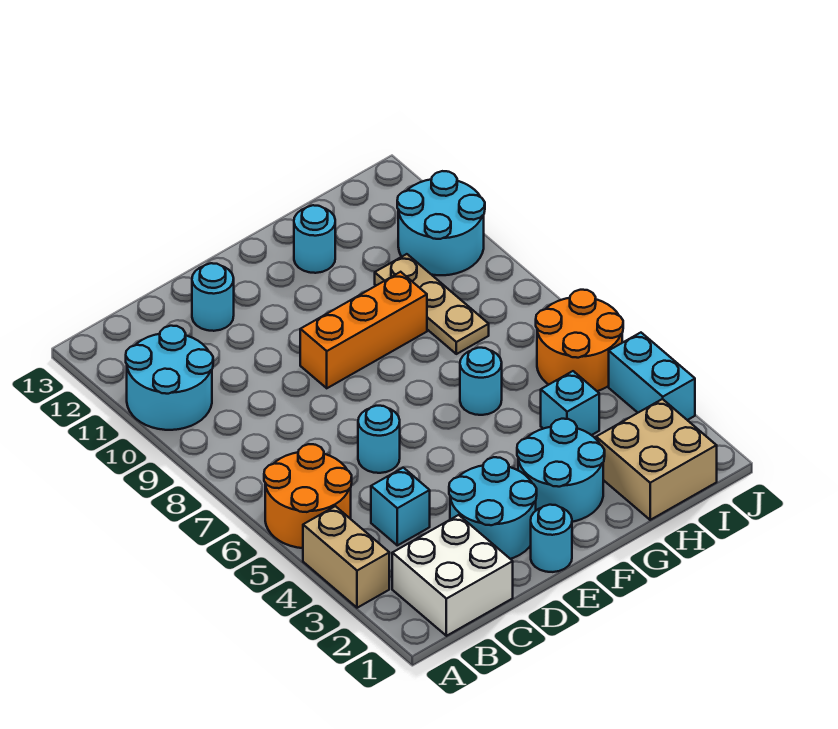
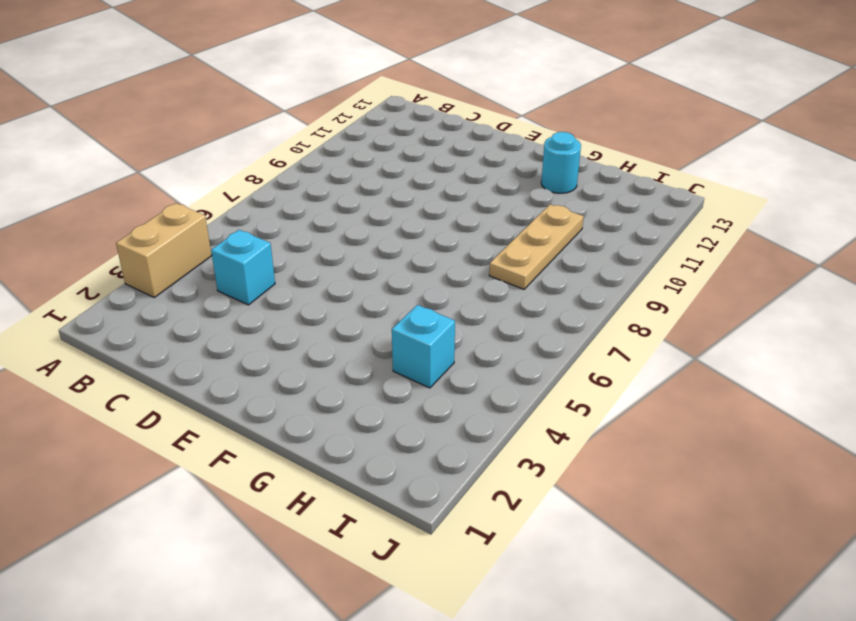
none -> orange 2x2 round brick [264,444,352,548]
none -> cyan 2x2 round brick [126,326,213,430]
none -> white 2x2 brick [392,515,513,636]

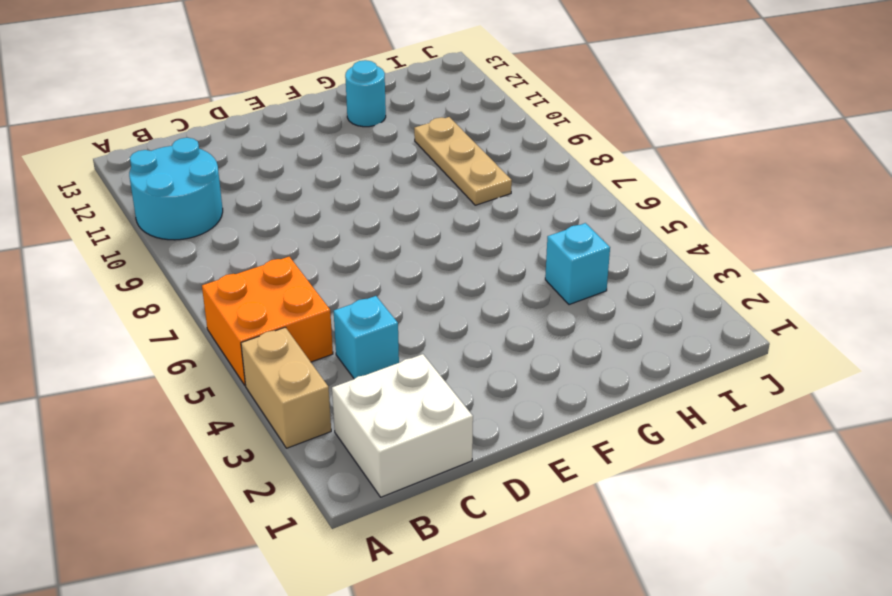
orange 2x2 brick [202,257,333,386] -> orange 2x2 round brick [264,444,352,548]
none -> cyan 2x2 round brick [449,457,537,559]
none -> cyan 1x1 round brick [358,406,400,473]
none -> cyan 1x1 round brick [192,263,234,331]

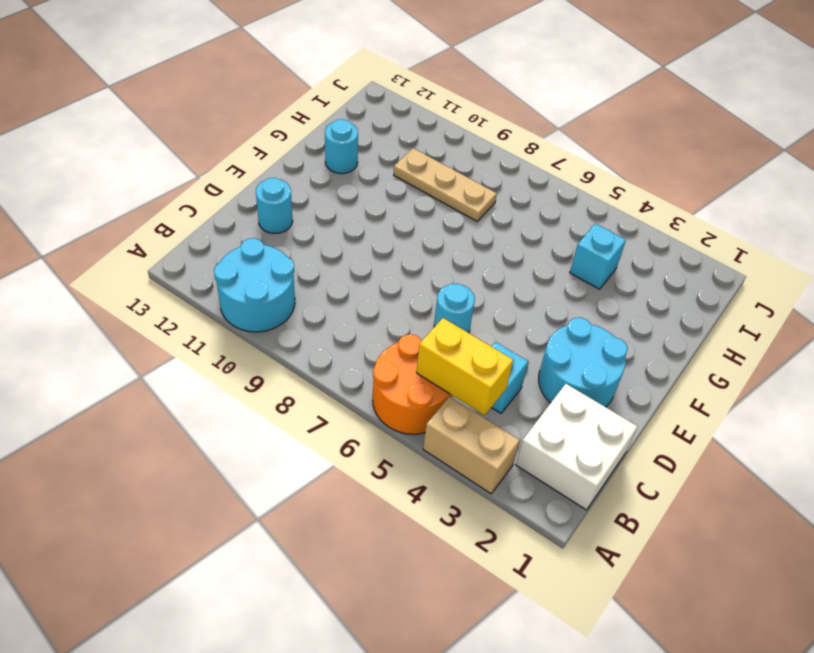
yellow 1x2 brick [416,318,513,415] -> none
none -> cyan 1x1 round brick [531,505,572,572]
none -> orange 1x3 brick [300,272,427,388]
none -> cyan 2x2 round brick [517,419,605,522]

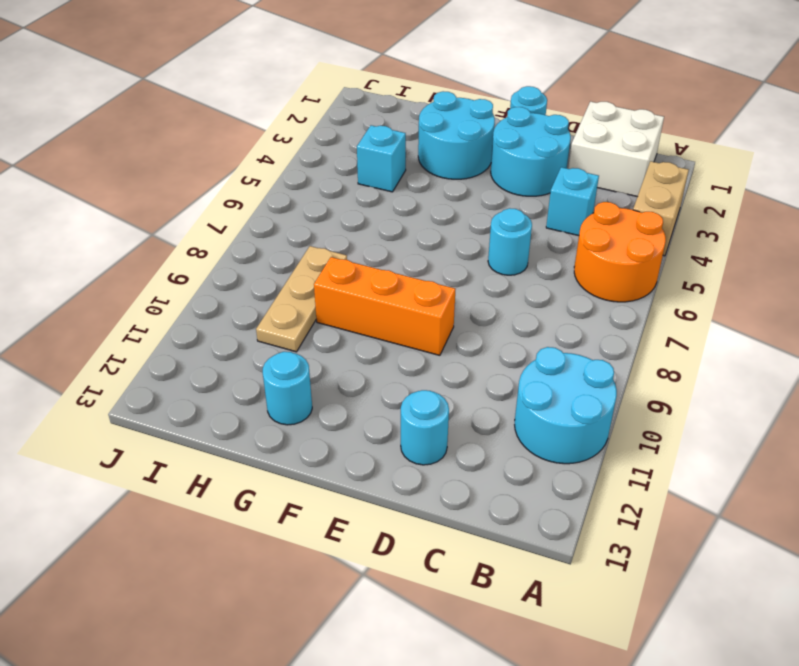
none -> cyan 1x1 round brick [460,348,502,415]
none -> tan 2x2 brick [596,399,717,520]
none -> orange 2x2 round brick [536,290,623,391]

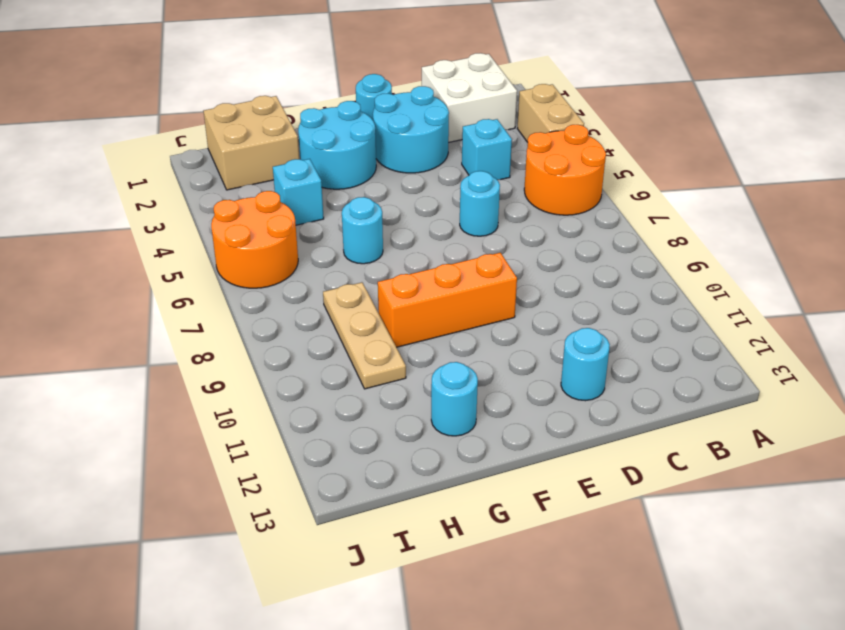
none -> cyan 2x2 round brick [126,326,213,430]
none -> cyan 2x2 round brick [397,171,485,275]
none -> cyan 1x2 brick [609,333,695,420]

